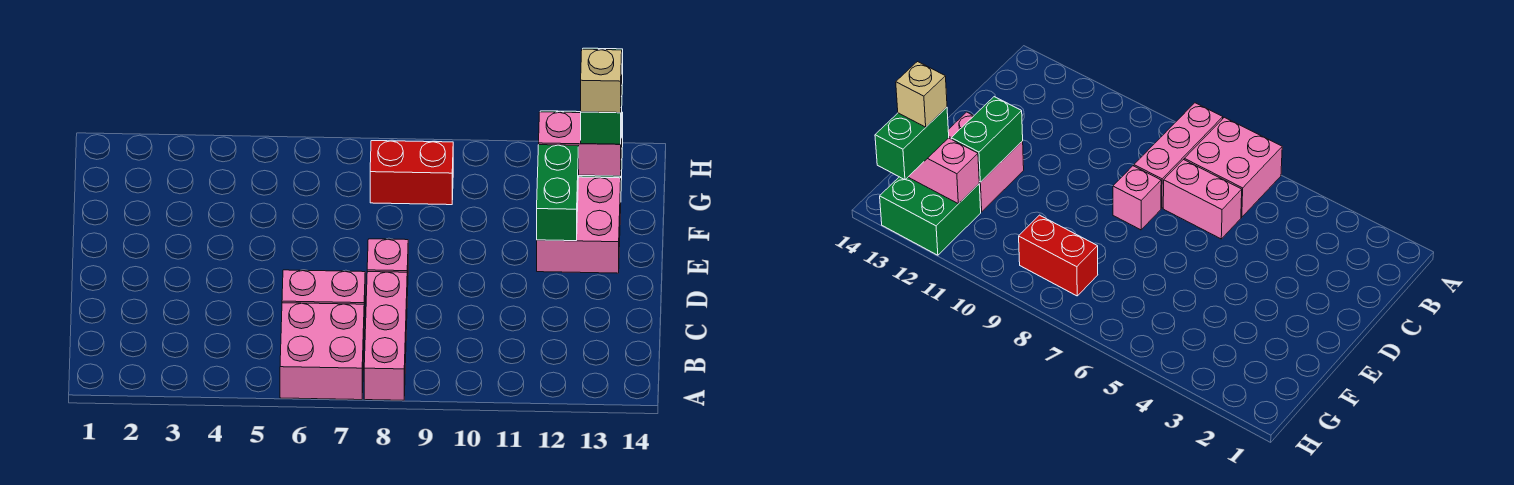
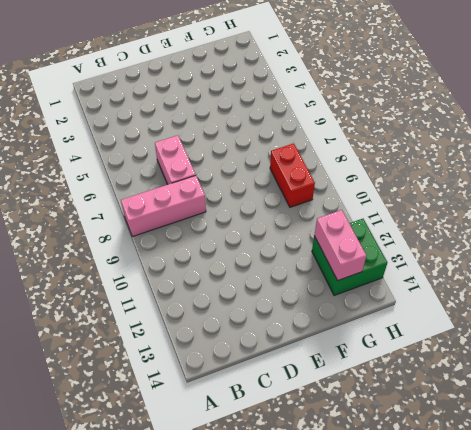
none -> pink 2x2 brick [280,303,364,400]
none -> pink 1x1 brick [367,239,408,296]

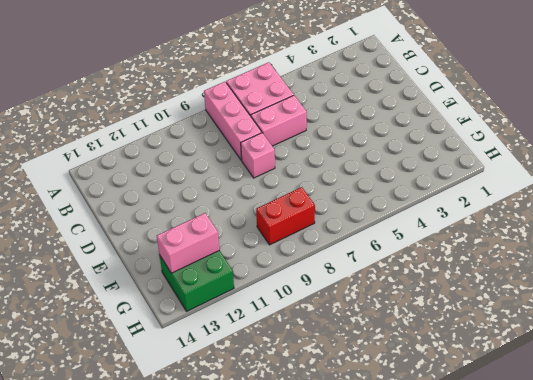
none -> pink 2x2 brick [537,177,621,273]
none -> green 1x2 brick [537,145,579,241]

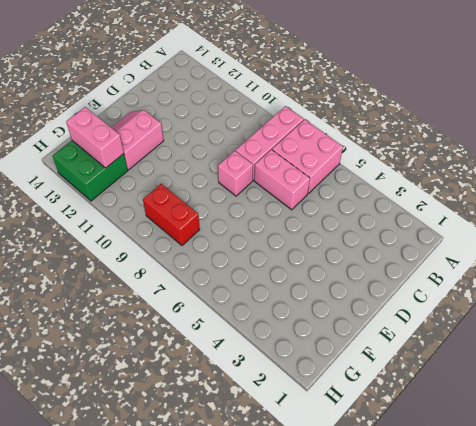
pink 2x2 slope [111,110,164,170] -> pink 2x2 brick [537,177,621,273]
none -> green 1x2 brick [537,145,579,241]
none -> green 1x2 brick [581,48,623,144]

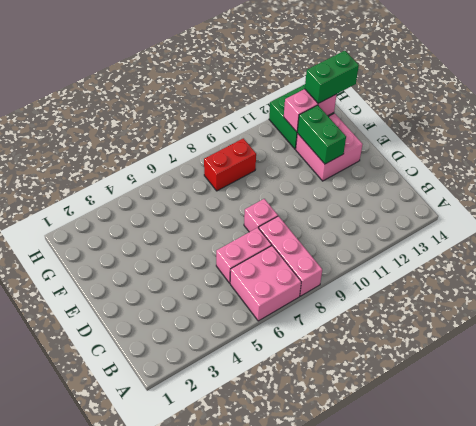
green 1x2 brick [305,51,359,103] -> green 1x2 brick turned to [581,48,623,144]
none -> tan 1x1 brick [581,49,622,113]

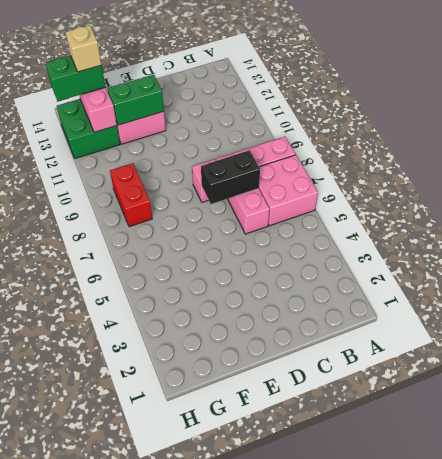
black 1x2 brick [201,150,260,204] -> none

